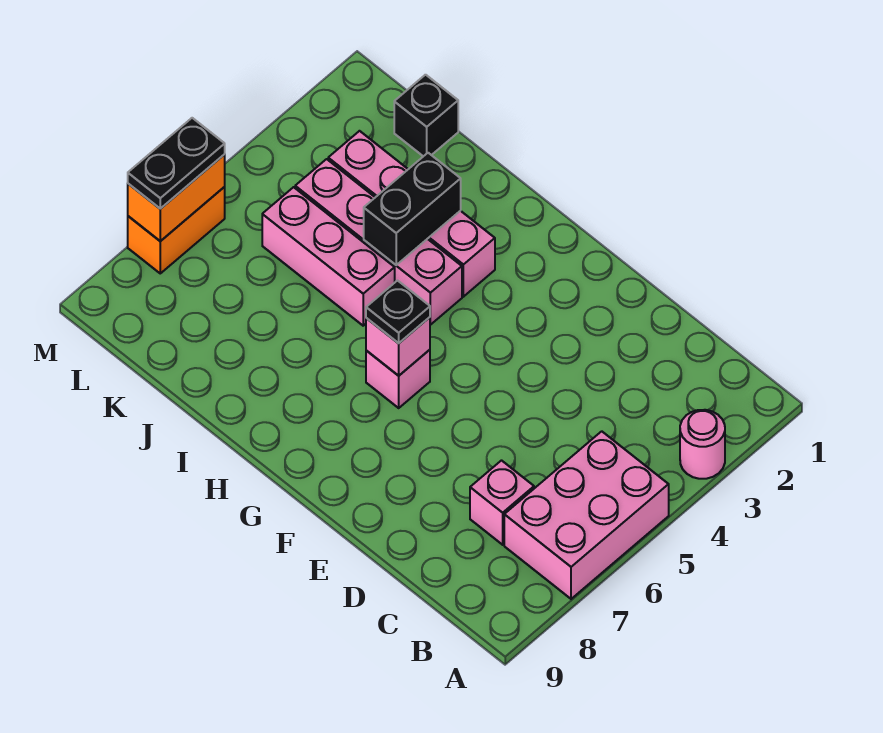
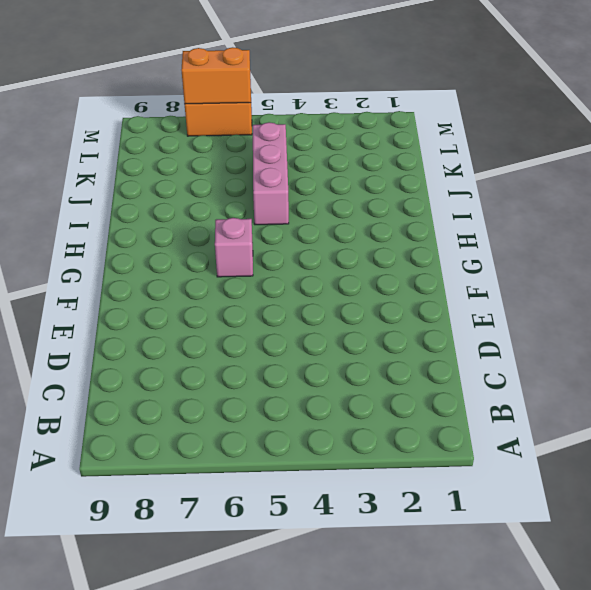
none -> pink 1x1 round brick [680,410,725,479]
none -> pink 2x3 brick [504,431,669,599]
none -> pink 1x1 brick [470,461,534,545]

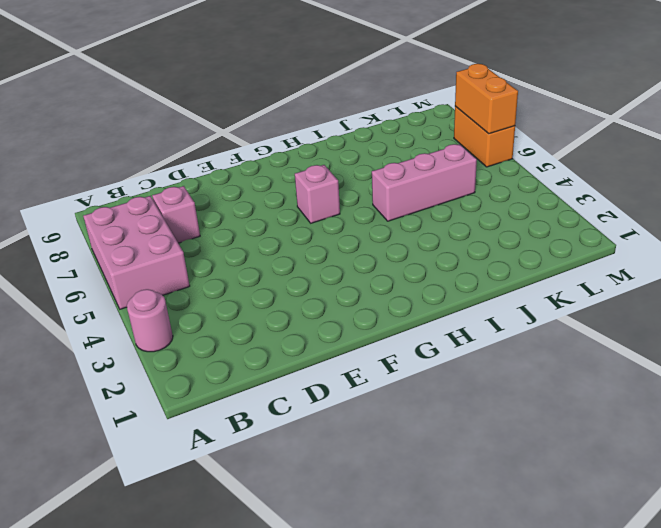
none -> pink 1x4 brick [328,131,495,297]
none -> pink 1x4 brick [295,159,462,325]
none -> black 1x1 brick [394,75,458,156]

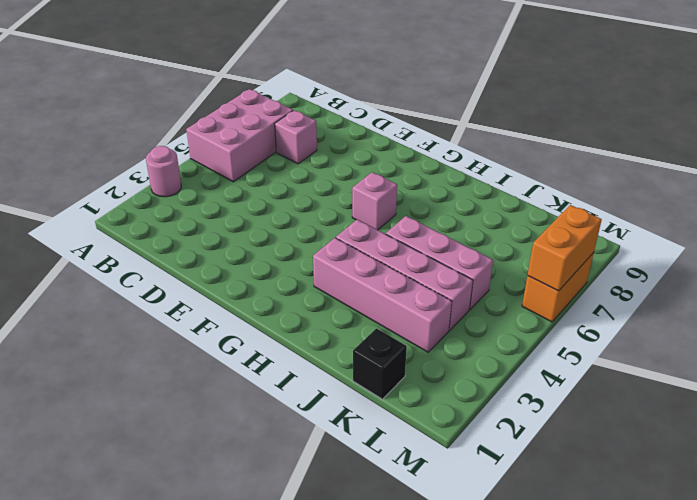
none -> pink 1x1 brick [366,317,430,376]
none -> black 1x2 brick [364,153,461,265]
none -> black 1x1 plate [366,281,430,343]

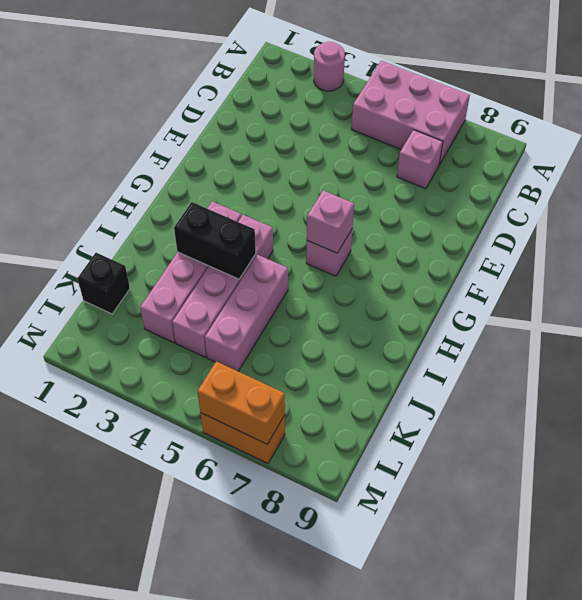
none -> black 1x1 plate [366,281,430,343]
none -> black 1x2 plate [128,118,225,209]

